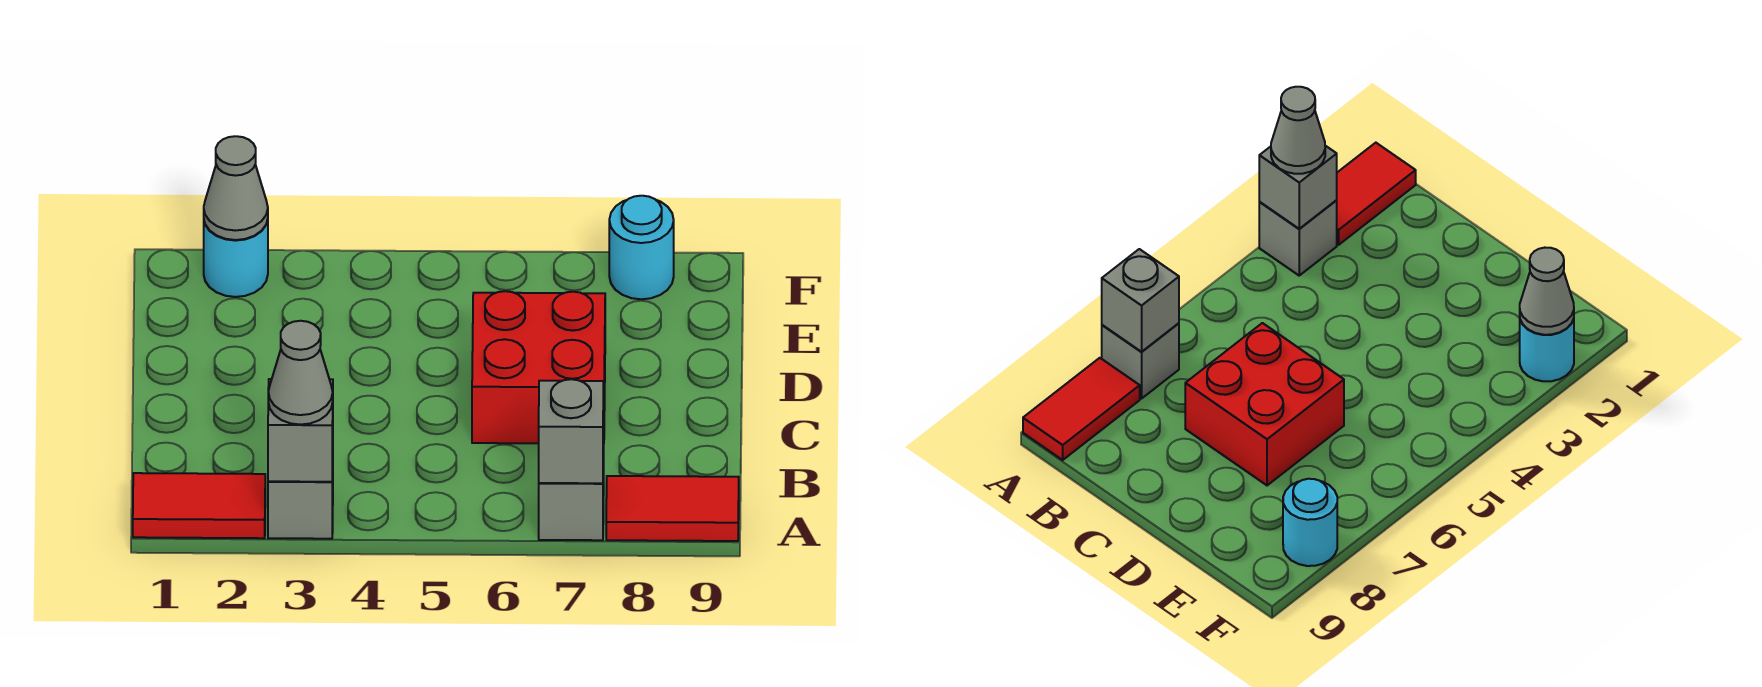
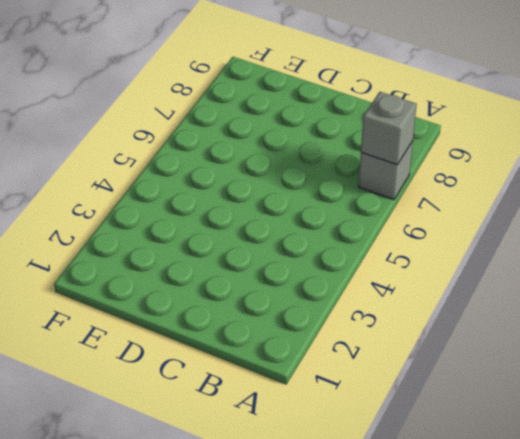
none -> red 1x2 tile [133,473,265,538]
none -> grey 1x1 brick [268,476,333,539]

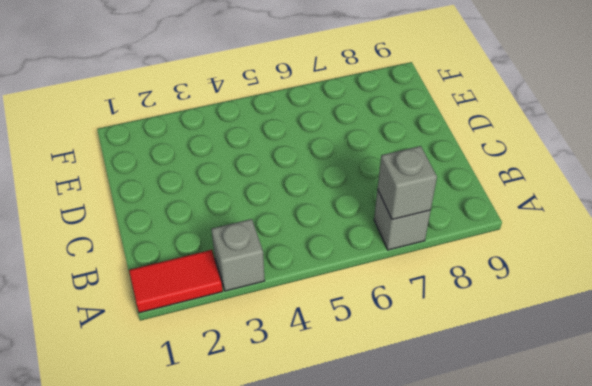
none -> red 1x2 tile [606,476,739,541]
none -> red 2x2 brick [472,291,605,443]

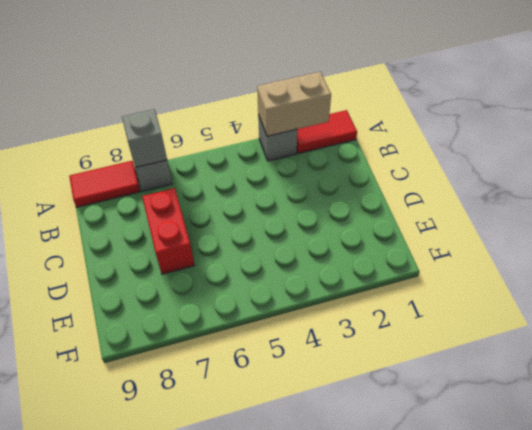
tan 1x2 brick [257,72,331,136] -> grey 1x1 brick [268,379,333,482]
red 1x2 brick [142,188,195,274] -> red 2x2 brick [472,291,605,443]
none -> cyan 1x1 round brick [204,219,268,297]
none -> cyan 1x1 round brick [609,196,674,299]

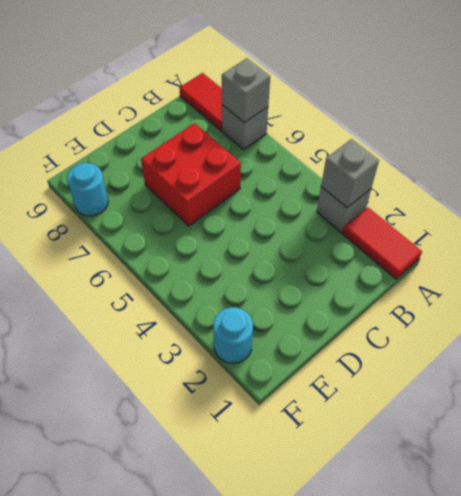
none -> grey 1x1 cone [204,136,268,240]
none -> grey 1x1 cone [268,321,333,425]

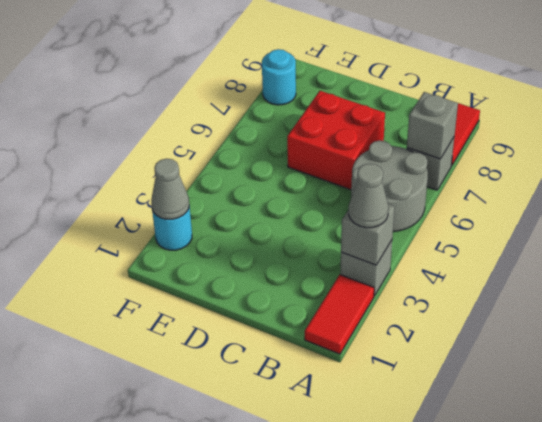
grey 2x2 round brick [351,140,428,232] -> none

